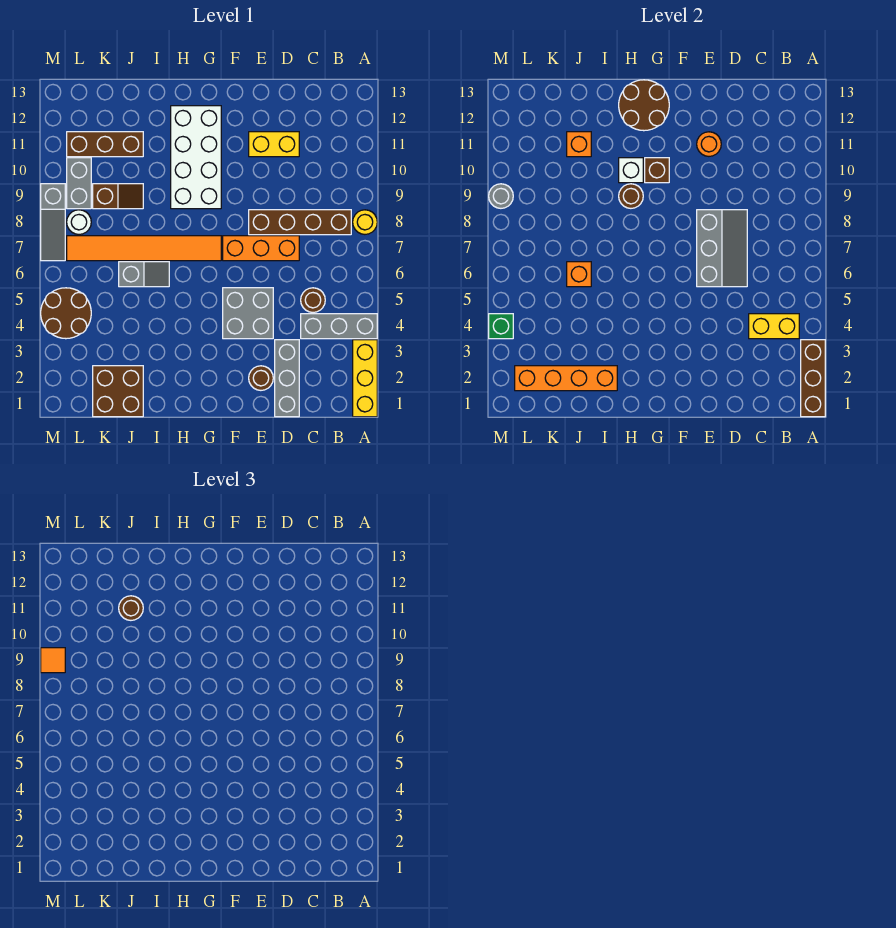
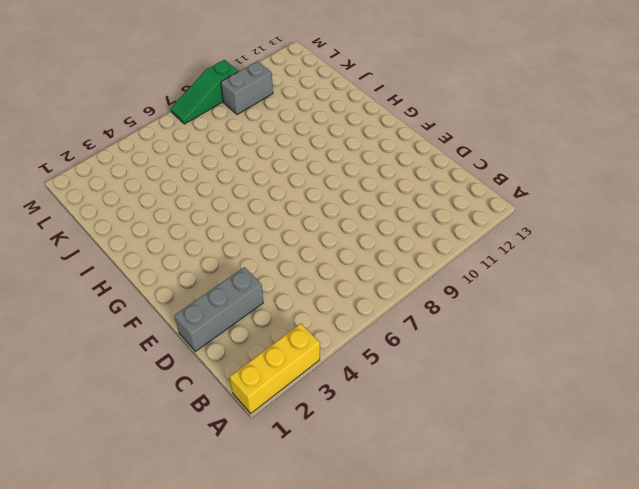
green 1x3 slope [171,60,238,124] -> grey 1x3 slope [41,184,65,261]
none -> grey 1x3 brick [301,314,377,339]
none -> yellow 1x1 round brick [353,210,377,234]
none -> brown 1x4 brick [249,210,351,235]
none -> brown 1x1 round brick [301,288,325,312]

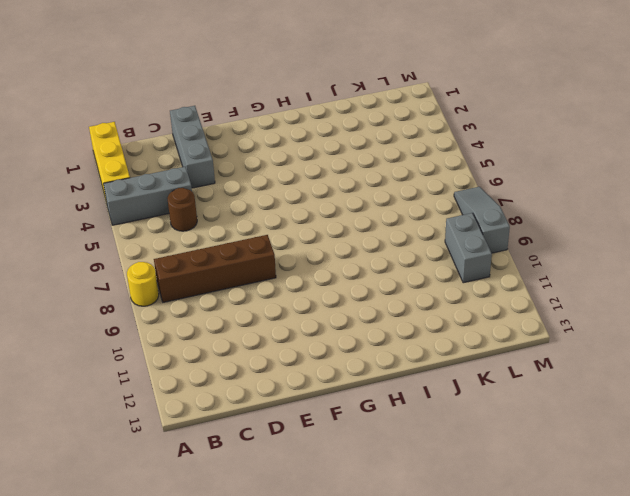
none -> orange 1x3 brick [223,236,299,261]
none -> yellow 1x2 brick [249,132,299,157]
none -> brown 1x1 round brick [249,366,273,390]
none -> grey 2x2 brick [223,288,273,339]

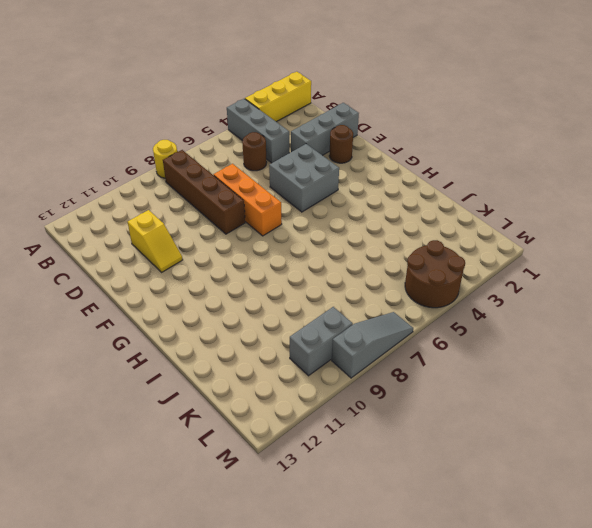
yellow 1x2 slope [128,210,183,272] -> yellow 1x2 brick [249,132,299,157]
none -> orange 1x6 tile [67,236,221,261]
none -> white 2x4 brick [171,106,221,209]
none -> grey 1x2 slope [119,262,169,287]
none -> brown 2x2 brick [93,366,143,417]

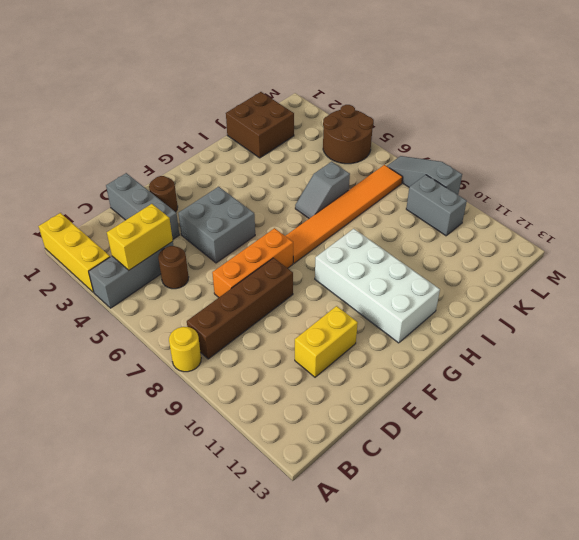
none -> brown 1x2 slope [93,184,143,209]
none -> brown 1x3 brick [67,132,143,157]
none -> white 1x1 round brick [67,210,91,234]
none -> brown 1x3 brick [801,340,825,417]

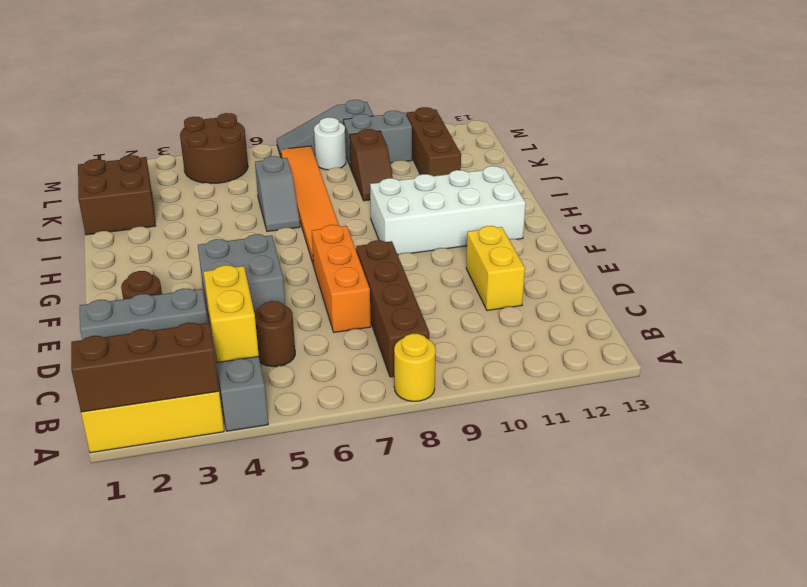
none -> grey 2x3 slope [697,210,747,287]
none -> orange 1x1 round brick [697,132,721,156]
none -> brown 1x1 brick [645,158,669,183]
none -> brown 2x2 round brick [619,80,669,131]

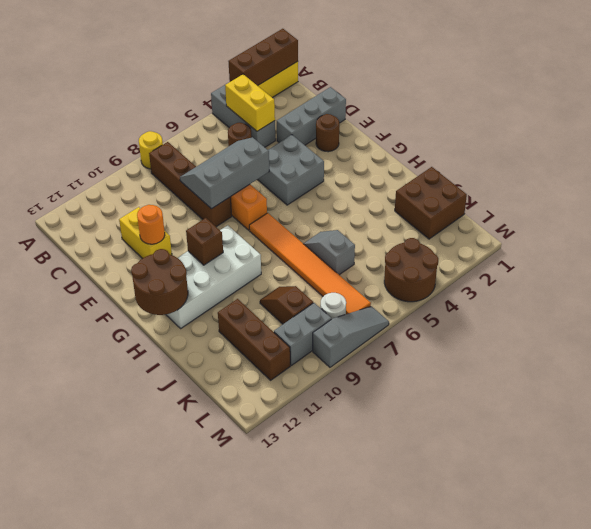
none -> brown 1x1 round brick [619,184,643,208]
none -> white 1x1 brick [619,158,643,183]
none -> orange 1x4 brick [515,366,617,391]
none -> orange 1x1 brick [567,262,591,287]

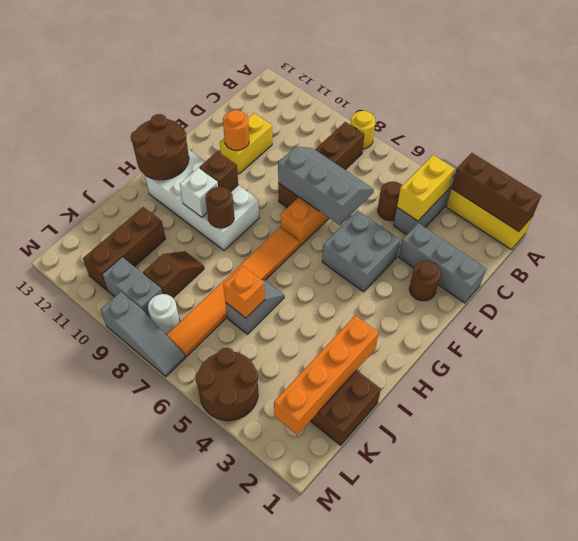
none -> orange 1x1 brick [567,132,591,157]
none -> green 1x1 brick [489,314,513,339]
none -> grey 1x1 round brick [489,184,513,208]
none -> brown 1x1 round brick [119,596,143,620]

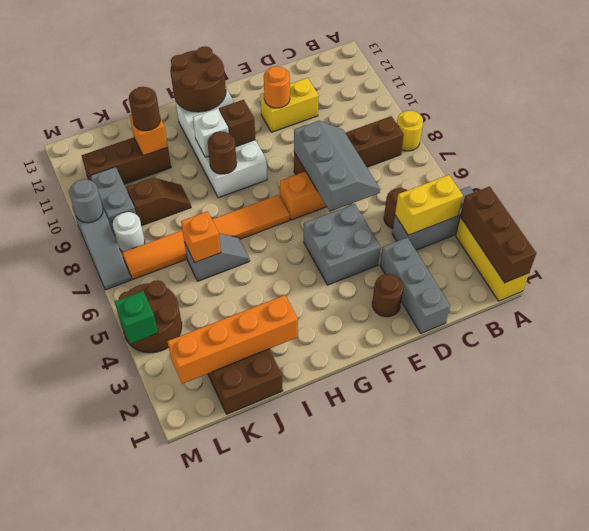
none -> orange 1x1 tile [41,648,65,673]

